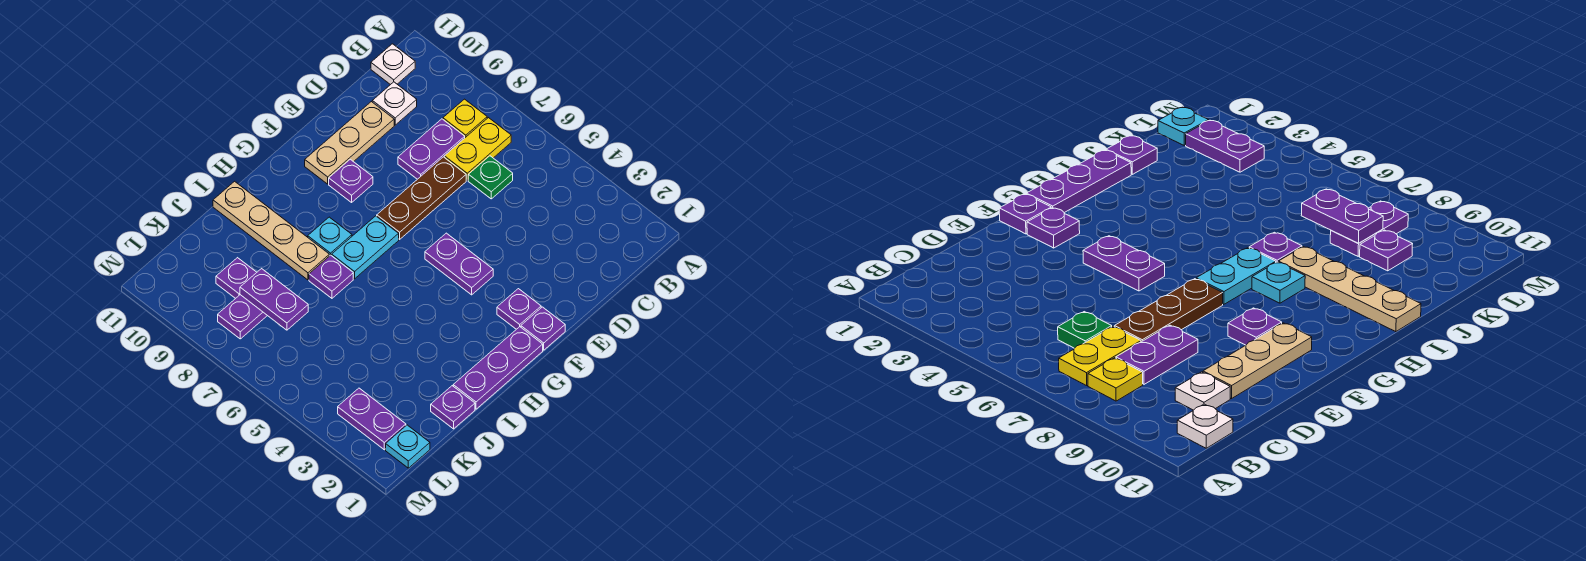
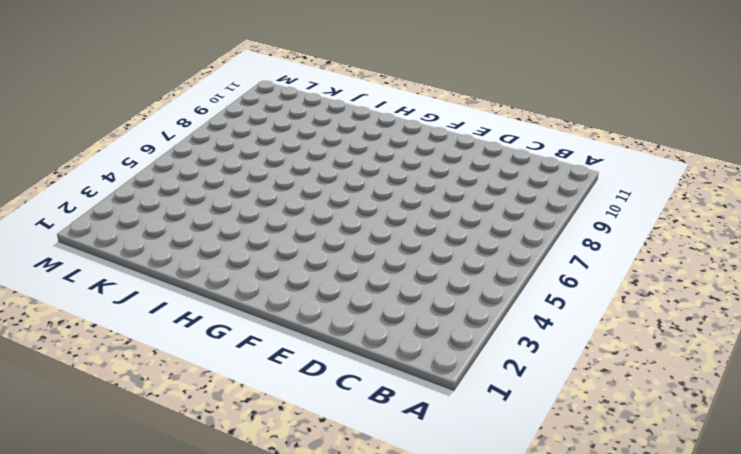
none -> yellow 1x2 plate [444,118,511,180]
none -> yellow 1x1 plate [443,99,487,137]
none -> white 1x1 plate [371,44,415,85]

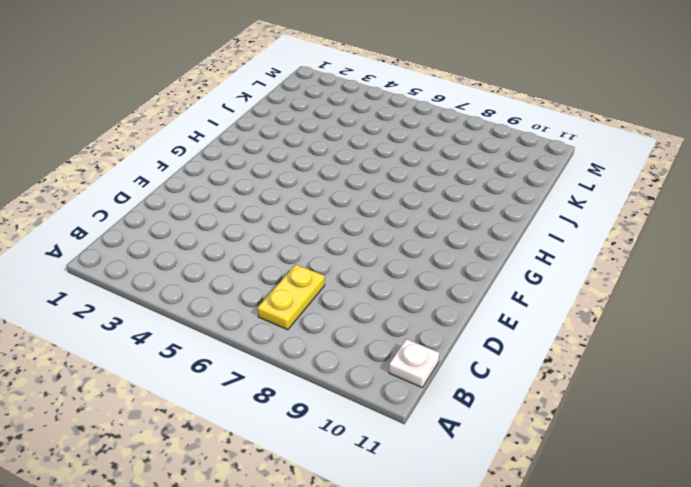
none -> yellow 1x1 plate [443,99,487,137]
none -> green 1x1 plate [468,156,513,199]
none -> purple 1x2 plate [398,119,465,179]

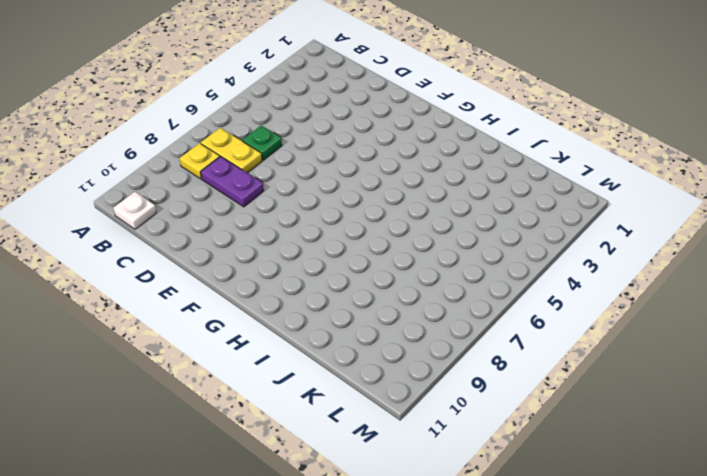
none -> white 1x1 plate [372,82,417,125]
none -> brown 1x3 plate [377,157,466,239]
none -> tan 1x3 plate [305,102,394,184]

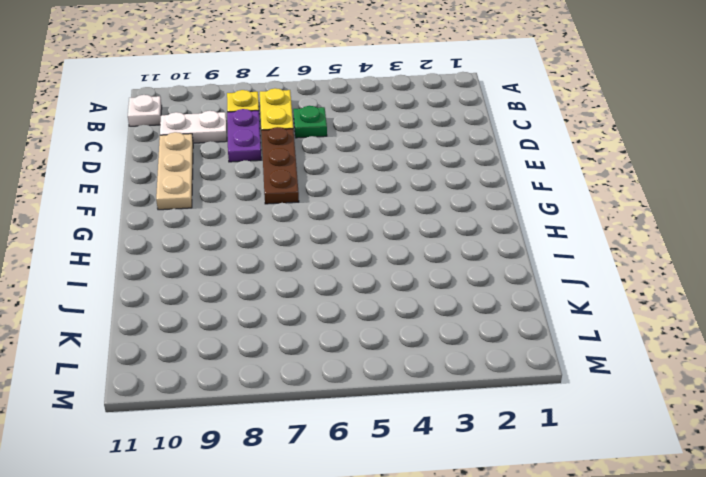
white 1x2 plate [160,111,227,143] -> white 1x1 plate [372,82,417,125]
none -> purple 1x1 plate [521,307,565,350]
none -> purple 1x1 plate [497,289,541,329]
none -> purple 1x2 plate [425,233,493,295]

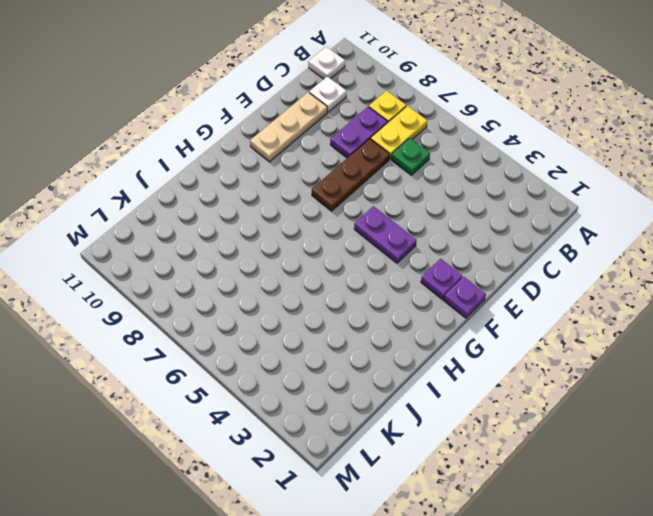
none -> purple 1x1 plate [329,159,373,202]
none -> purple 1x3 plate [453,327,543,409]
none -> cyan 1x2 plate [332,216,399,279]

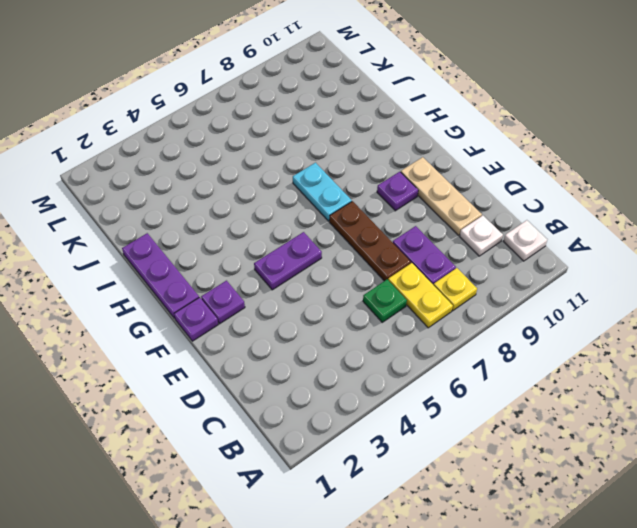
none -> cyan 1x1 plate [308,217,352,256]
none -> purple 1x1 plate [309,255,353,298]
none -> tan 1x4 plate [213,181,329,280]

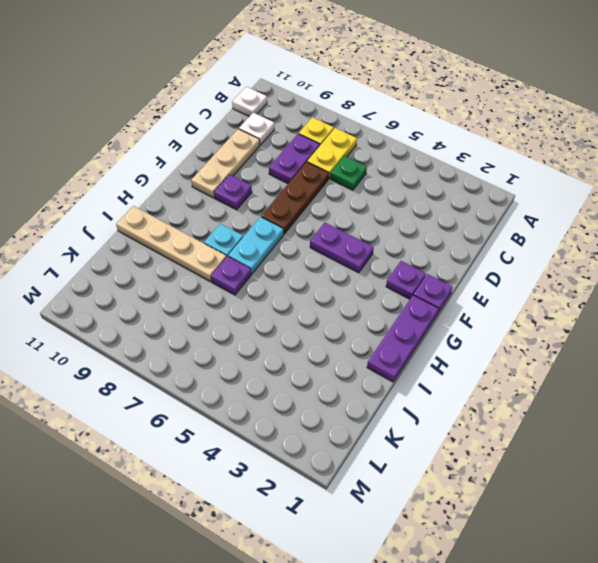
none -> purple 1x1 plate [431,386,475,429]
none -> purple 1x2 plate [218,295,267,339]
none -> purple 1x1 plate [216,258,257,298]

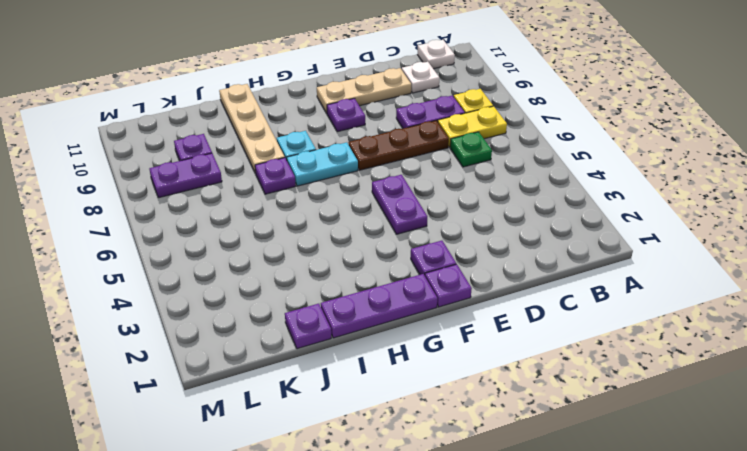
none -> cyan 1x1 plate [386,425,430,468]
none -> purple 1x2 plate [338,388,406,450]
none -> purple 1x2 plate [240,269,308,330]

